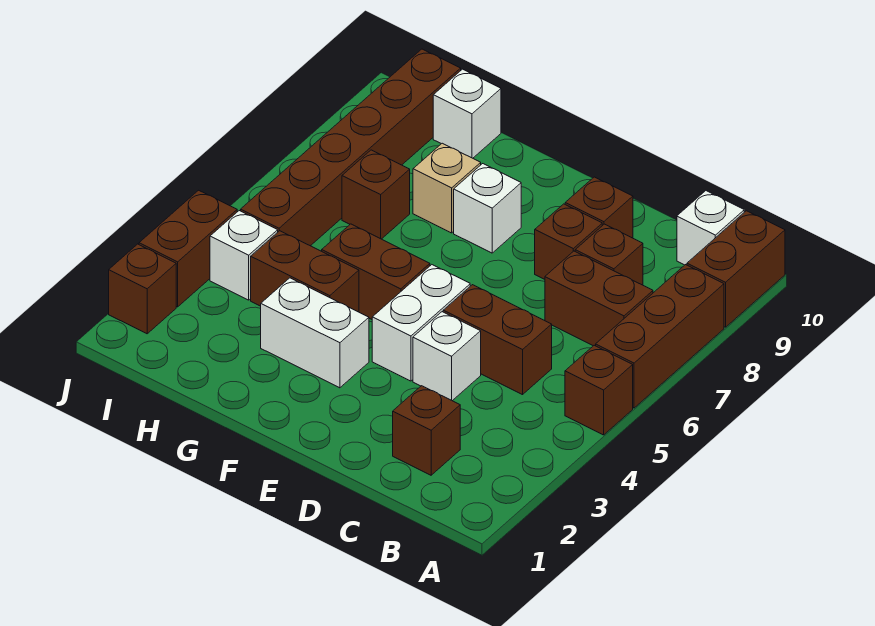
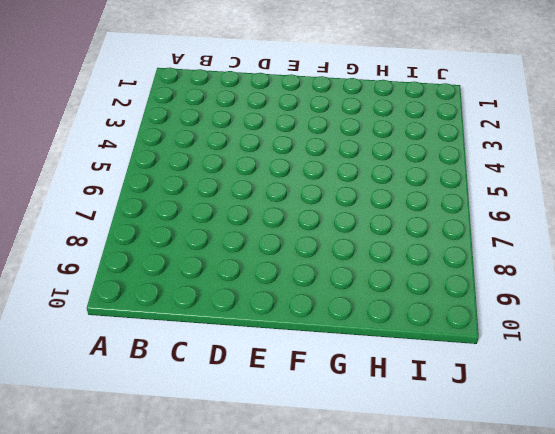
none -> brown 1x1 brick [565,345,633,435]
none -> brown 1x3 brick [596,265,724,408]
none -> brown 1x2 brick [687,211,785,327]

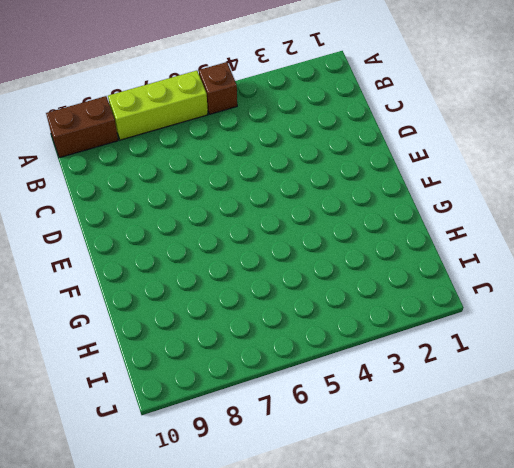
lime 1x3 brick [108,71,208,140] -> brown 1x3 brick [596,265,724,408]
none -> brown 1x2 brick [545,251,653,346]
none -> white 1x1 brick [677,191,744,265]
none -> brown 1x1 brick [393,386,460,475]

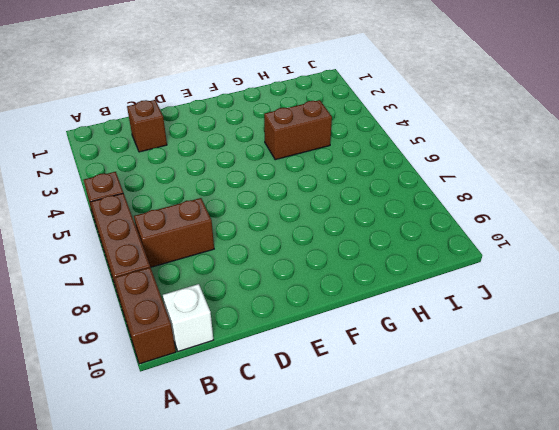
none -> brown 1x2 brick [443,285,552,395]
none -> brown 1x1 brick [575,224,643,285]
none -> white 1x1 brick [413,312,481,401]

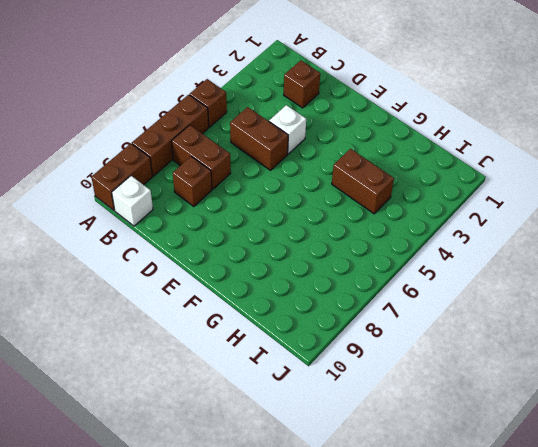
none -> brown 1x1 brick [535,204,602,279]
none -> brown 1x1 brick [565,177,633,238]
none -> white 1x2 brick [372,265,470,381]

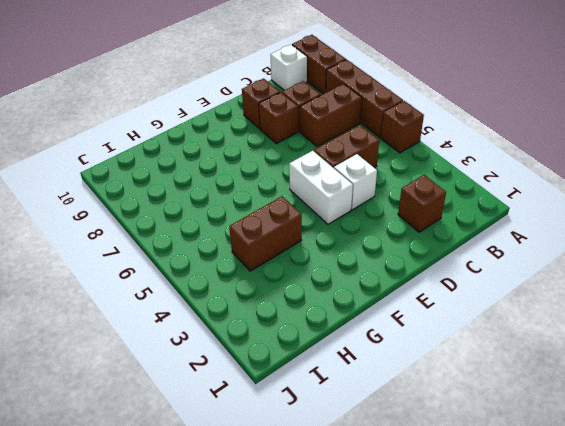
none -> white 1x2 brick [261,278,369,388]
none -> brown 1x2 brick [322,224,430,319]
none -> white 1x1 brick [454,164,521,253]

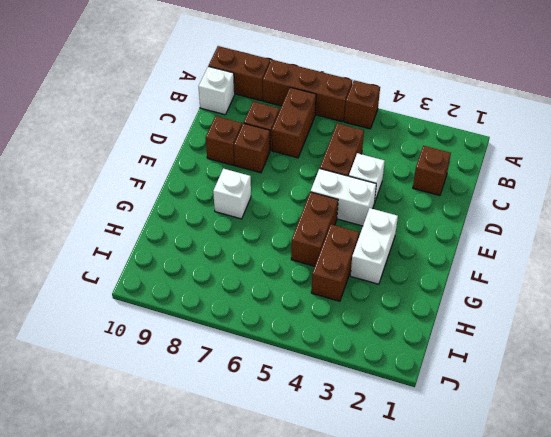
none -> tan 1x1 brick [413,143,481,233]
none -> brown 1x1 brick [342,150,410,239]
none -> white 1x1 brick [433,69,501,158]

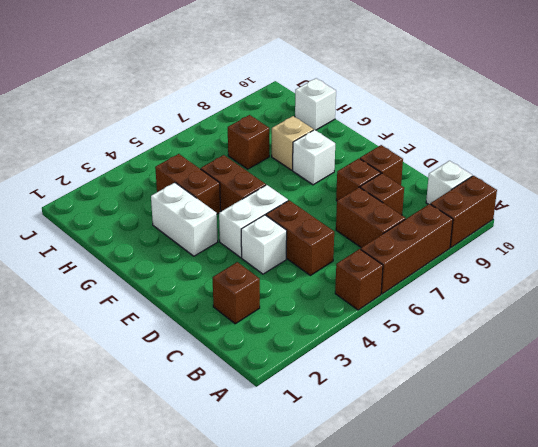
none -> white 1x1 brick [210,211,278,300]
none -> brown 1x6 brick [241,49,461,246]
none -> brown 1x1 brick [109,244,176,334]

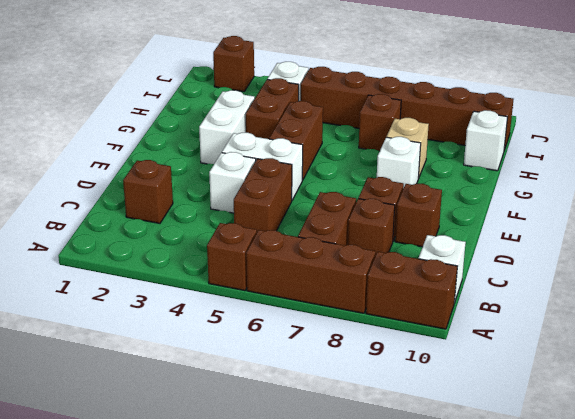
none -> brown 1x2 brick [139,190,237,307]

